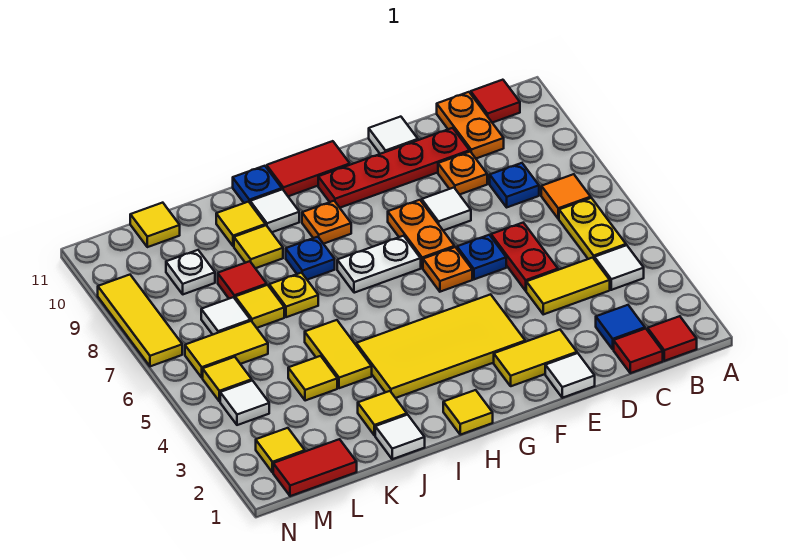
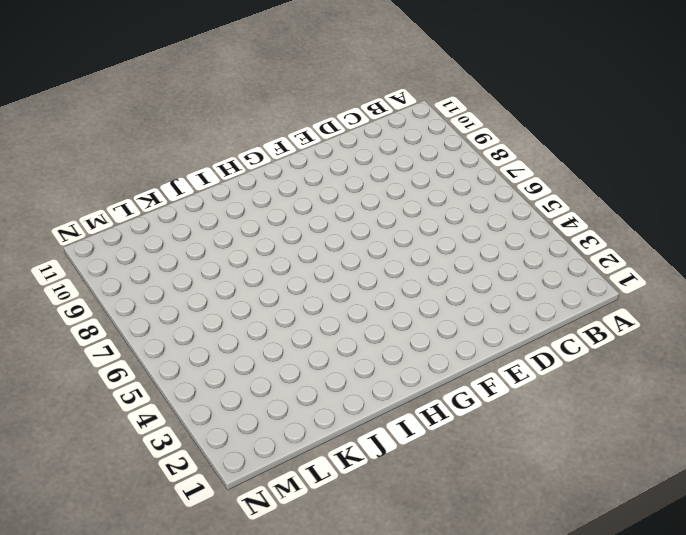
none -> red 1x1 tile [648,316,697,361]
none -> white 1x1 tile [594,245,644,290]
none -> yellow 1x2 plate [559,198,626,259]
none -> orange 1x1 tile [541,174,591,219]

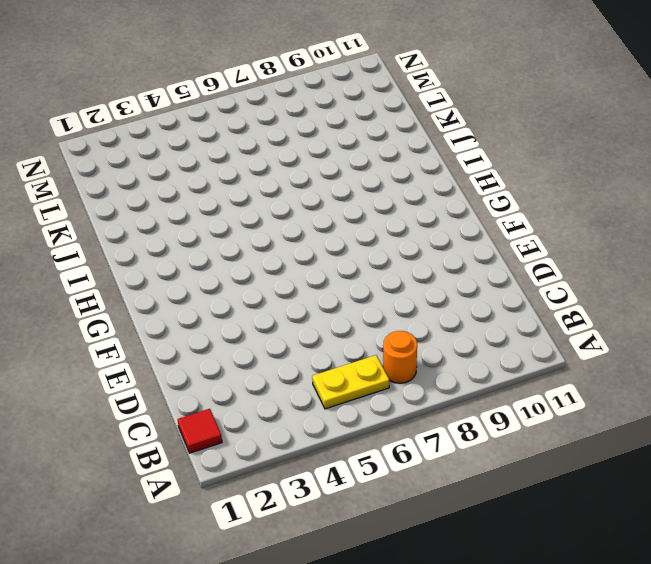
orange 1x1 round brick [383,331,417,383] -> orange 1x1 tile [541,174,591,219]
none -> white 1x1 tile [594,245,644,290]
none -> red 1x1 tile [471,80,520,123]
none -> red 1x1 tile [614,329,663,373]
none -> blue 1x1 tile [596,305,645,349]

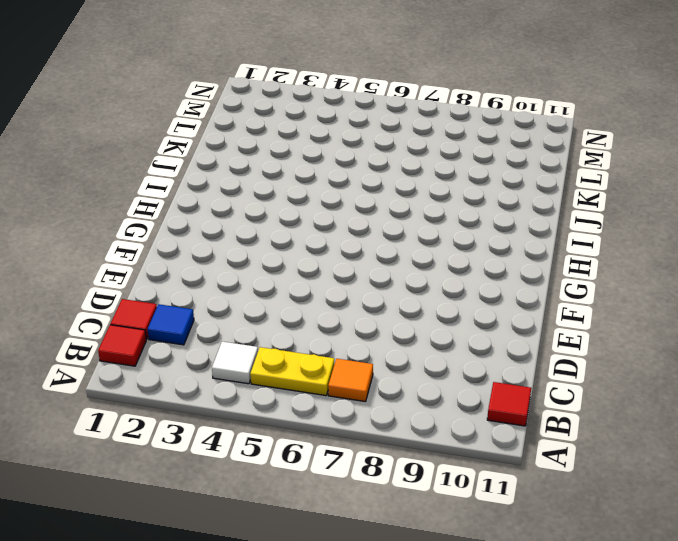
none -> yellow 1x2 tile [526,258,610,314]
none -> blue 1x1 plate [490,163,539,207]
none -> orange 1x2 plate [437,92,504,158]
none -> red 1x2 plate [491,223,558,291]

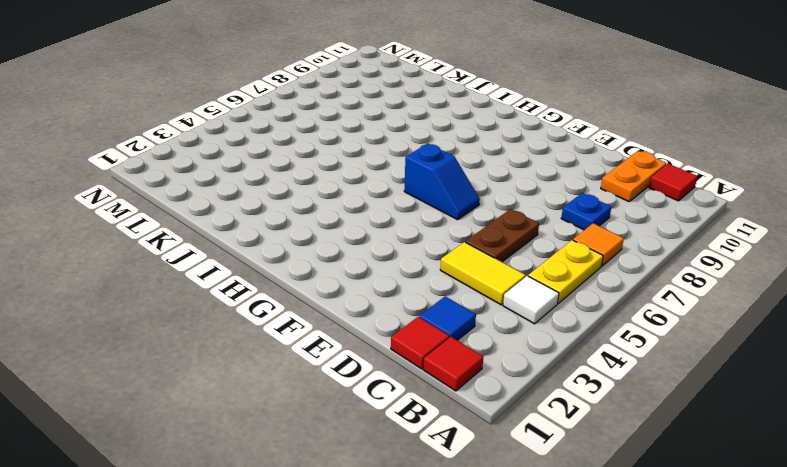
brown 1x2 plate [466,209,539,262] -> red 1x2 plate [491,223,558,291]
blue 1x2 slope [404,143,480,220] -> orange 1x1 plate [423,247,472,292]
none -> orange 1x1 plate [438,152,487,195]
none -> red 1x4 plate [318,128,470,208]
none -> white 1x1 tile [545,353,595,398]
none -> yellow 1x2 tile [494,330,577,386]

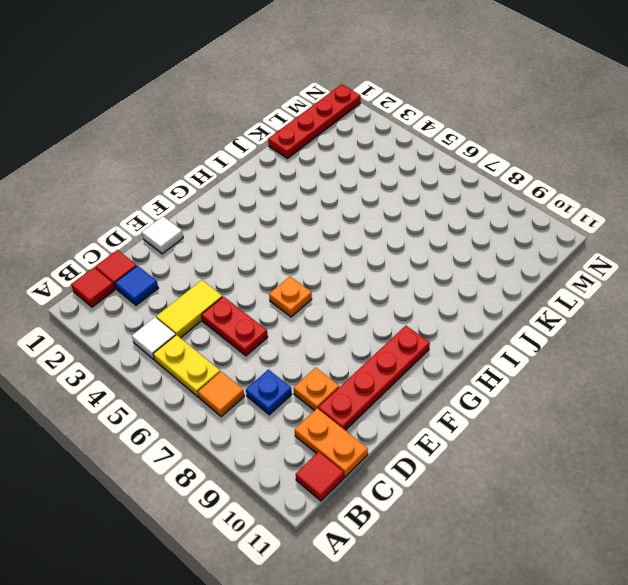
red 1x4 plate [268,84,361,159] -> red 1x2 tile [273,439,357,496]
none -> yellow 1x2 tile [494,330,577,386]
none -> blue 1x1 plate [457,235,506,279]
none -> white 1x1 tile [422,188,471,230]
none -> white 1x1 tile [369,117,418,154]

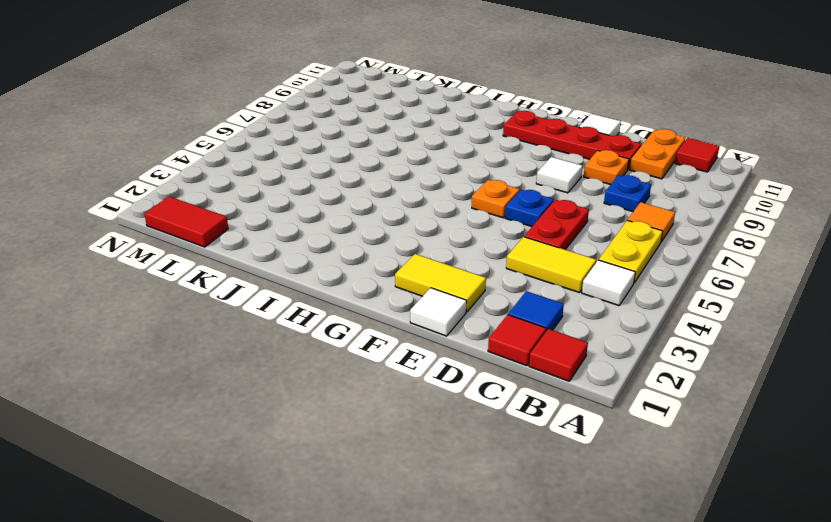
none -> yellow 2x4 tile [356,294,525,398]
none -> orange 1x2 plate [388,200,455,268]
none -> white 1x2 plate [337,236,421,293]
none -> red 1x2 tile [267,141,350,196]

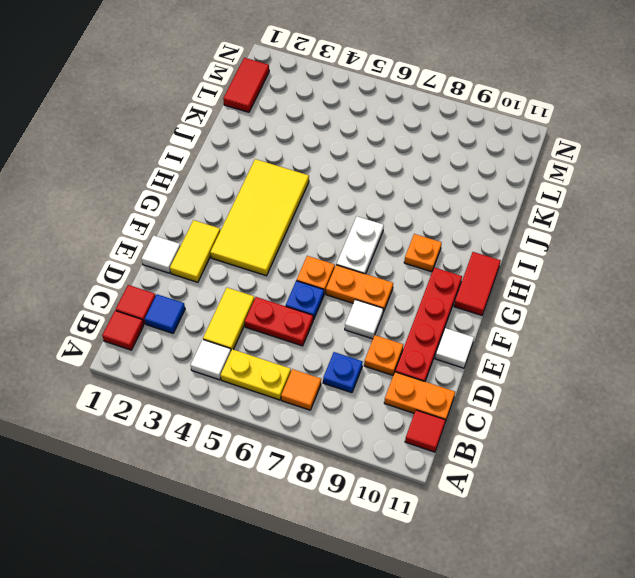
none -> yellow 1x1 tile [443,390,493,435]
none -> blue 1x1 plate [286,237,335,280]
none -> white 1x1 tile [250,189,299,232]
none -> blue 1x1 plate [233,166,282,203]

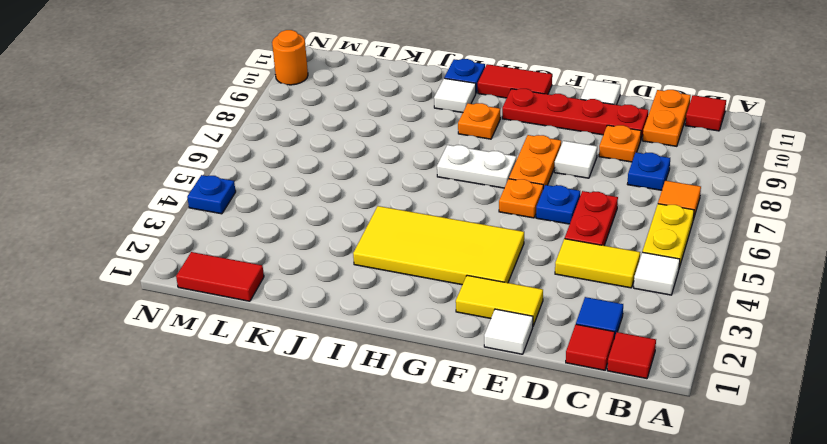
blue 1x1 plate [187,175,236,214] -> blue 1x1 plate moved to [286,237,335,280]
orange 1x1 round brick [272,30,308,85] -> none
none -> yellow 1x1 tile [443,390,493,435]
none -> white 1x1 tile [375,415,425,459]
none -> yellow 1x1 tile [358,391,407,436]
none -> yellow 1x2 tile [305,320,372,388]

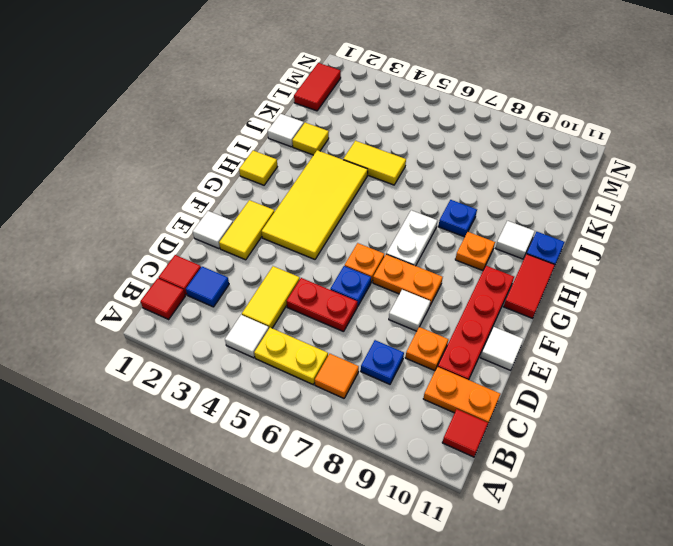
none -> yellow 1x1 plate [269,273,318,317]
none -> yellow 1x1 tile [234,225,283,268]
none -> yellow 1x1 tile [216,202,265,246]
none -> yellow 1x1 tile [288,356,337,401]

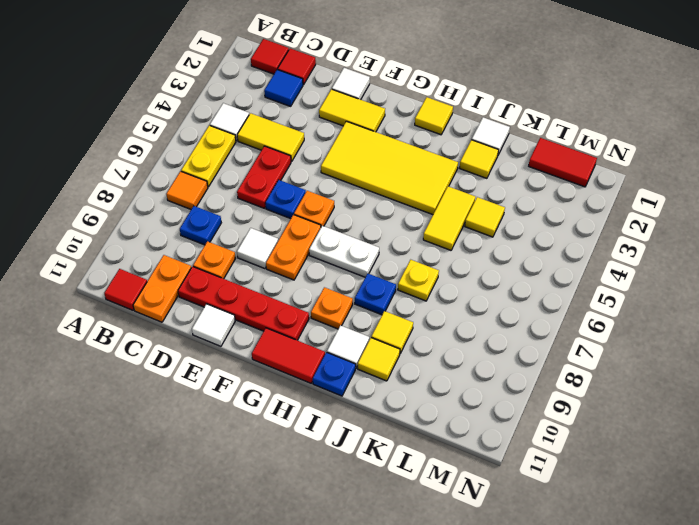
none -> yellow 1x1 tile [235,285,284,328]
none -> red 1x1 tile [218,261,267,299]
none -> yellow 1x2 tile [185,321,268,378]
none -> white 1x1 tile [201,297,250,335]

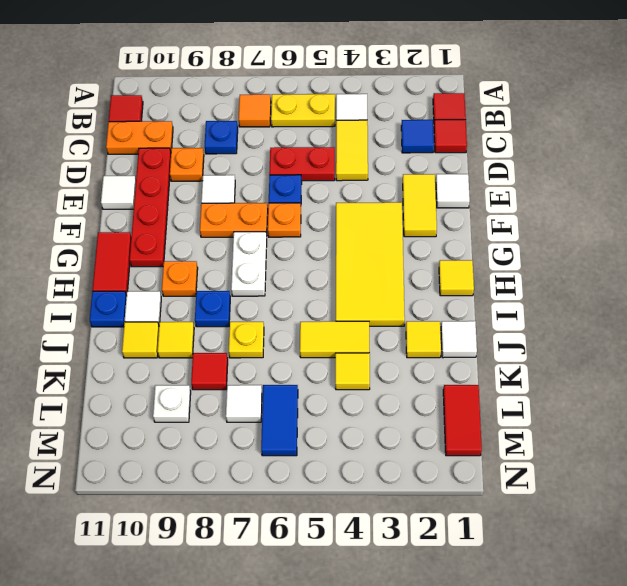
blue 1x2 tile [261,385,298,456] -> yellow 1x2 tile [185,321,268,378]
none -> yellow 1x1 tile [235,285,284,328]
none -> yellow 1x1 tile [130,203,180,247]
none -> yellow 1x1 tile [256,428,305,472]
none -> white 1x1 tile [220,381,269,425]

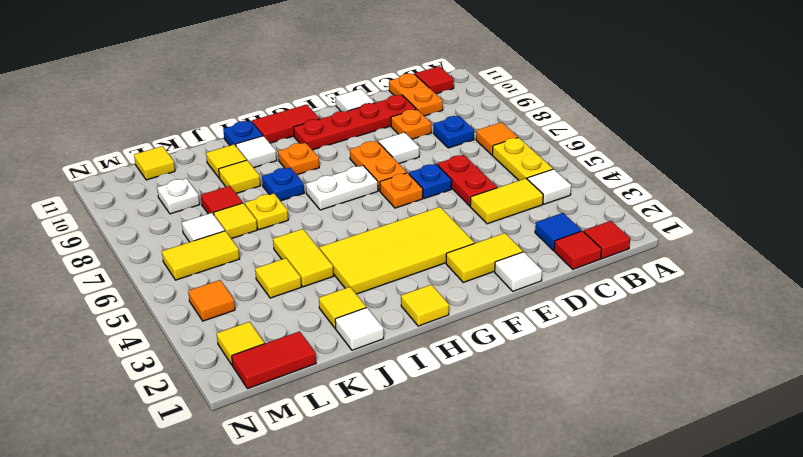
orange 1x1 tile [188,280,235,321] -> white 1x1 tile [220,381,269,425]
none -> yellow 1x1 tile [203,357,252,401]
none -> yellow 1x3 tile [98,275,182,366]

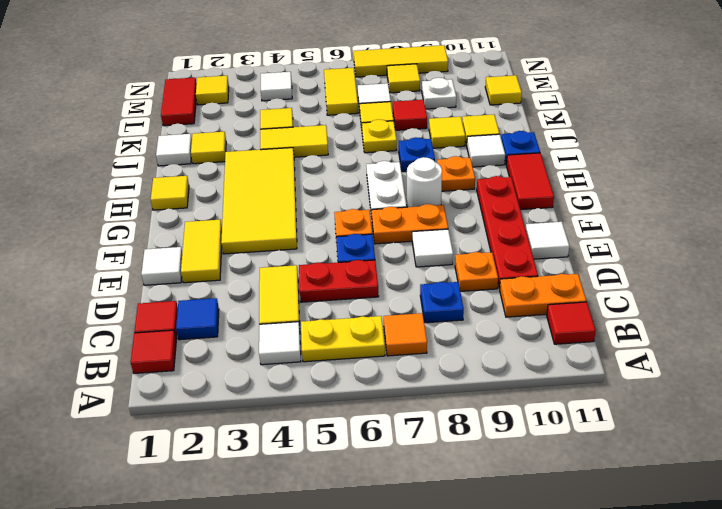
white 1x1 round brick [407,157,442,207] -> none
yellow 1x1 tile [387,64,420,93] -> yellow 1x1 tile moved to [203,357,252,401]

